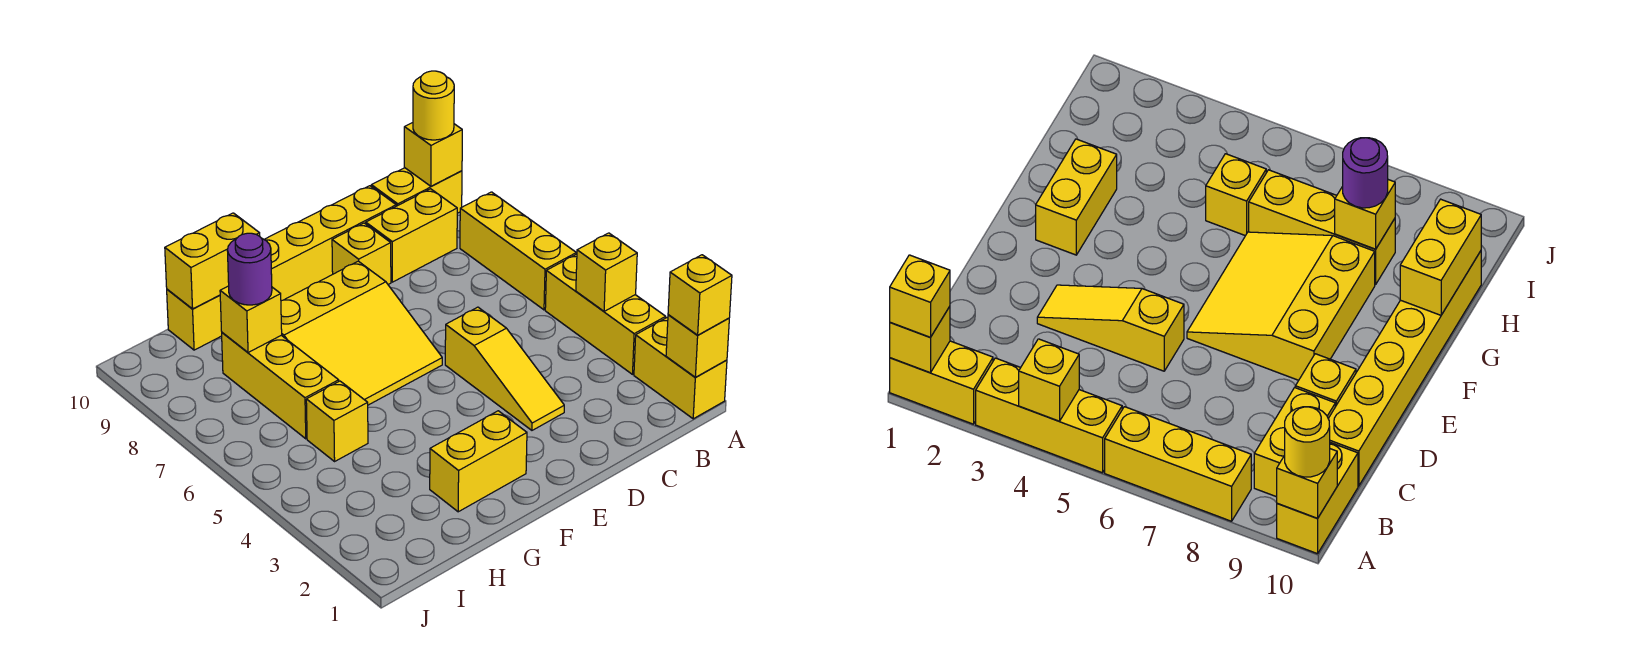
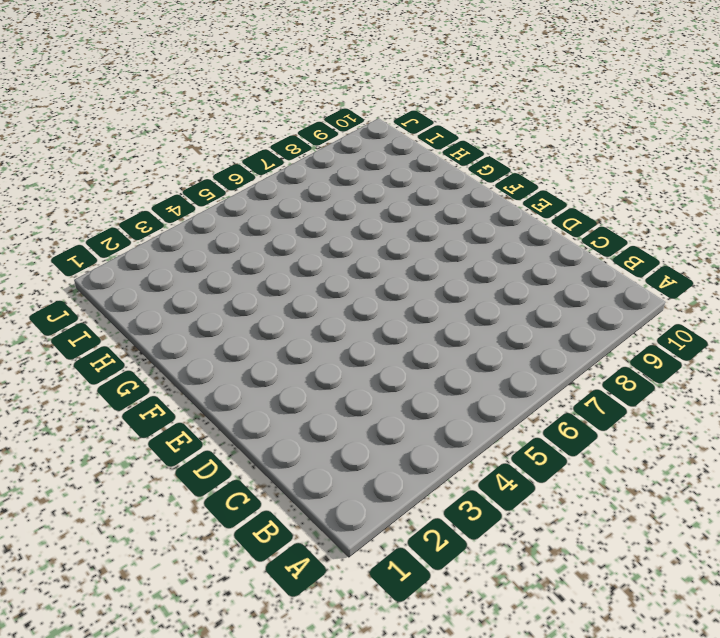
none -> yellow 1x2 brick [634,318,727,419]
none -> yellow 1x3 brick [545,254,666,374]
none -> yellow 1x3 brick [460,192,576,310]

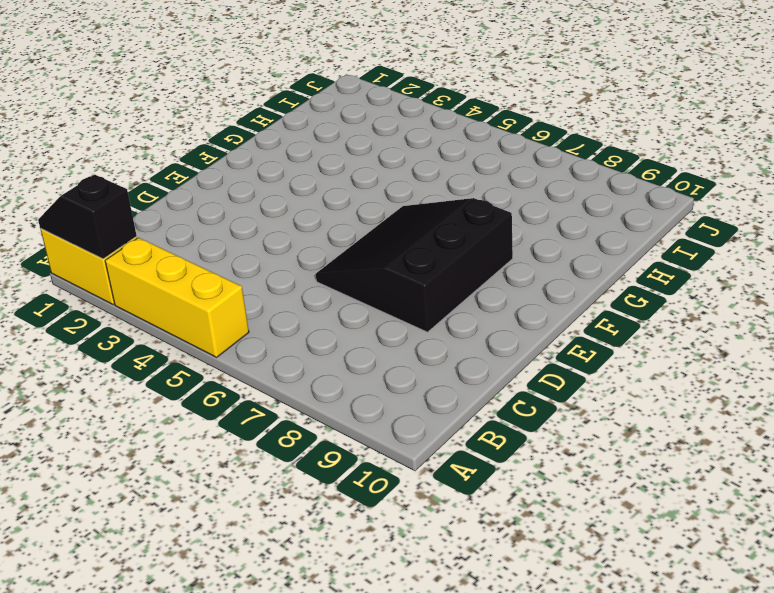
black 1x2 slope [38,175,137,259] -> yellow 1x1 brick [666,315,729,377]
black 3x3 slope [316,198,513,332] -> yellow 3x3 slope [281,261,442,405]
none -> yellow 1x3 brick [460,192,576,310]
none -> yellow 1x2 brick [371,168,462,213]
none -> yellow 1x2 brick [366,189,457,282]

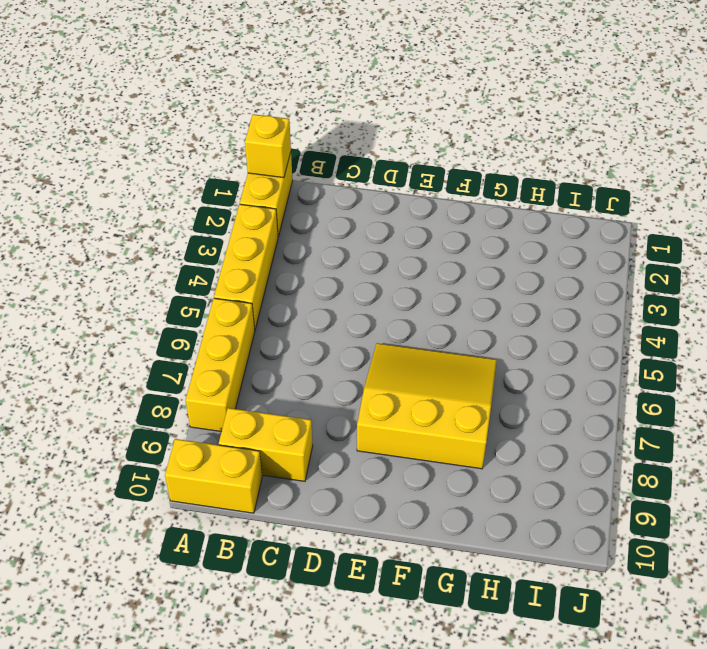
none -> yellow 1x6 brick [167,186,396,350]
none -> yellow 1x3 slope [445,307,564,430]
none -> yellow 1x1 brick [332,223,391,284]

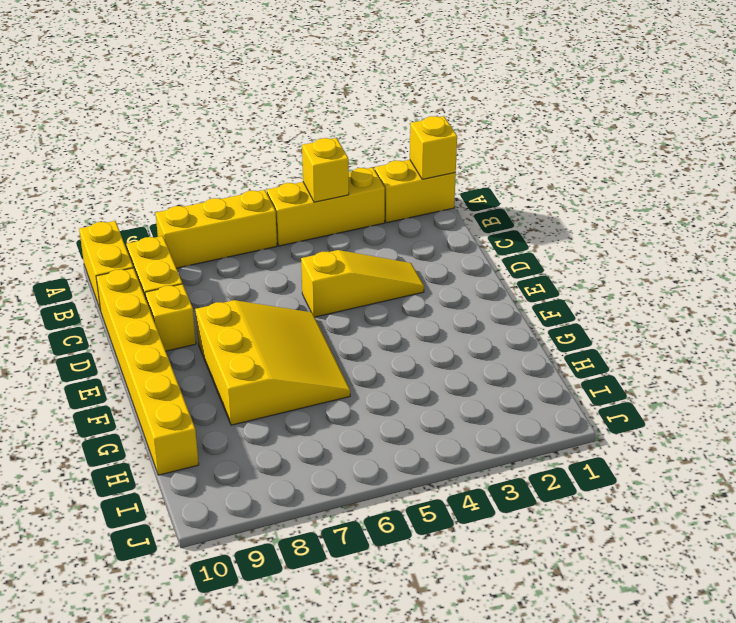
none -> yellow 1x2 brick [430,411,527,512]
none -> yellow 1x1 brick [306,381,368,461]
none -> yellow 1x3 brick [222,333,339,439]

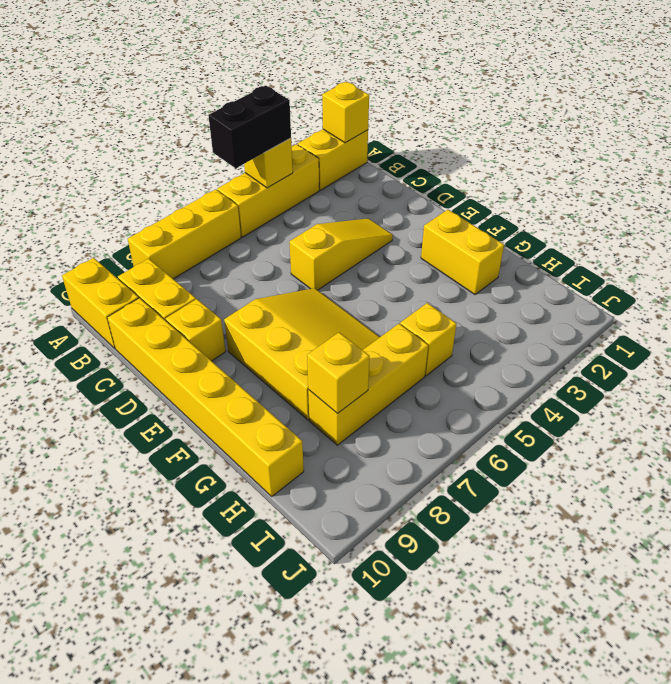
black 1x2 brick [208,85,291,168] -> none
none -> yellow 1x1 brick [404,123,462,186]
none -> yellow 1x2 brick [165,213,260,309]
none -> yellow 1x1 brick [668,255,732,335]

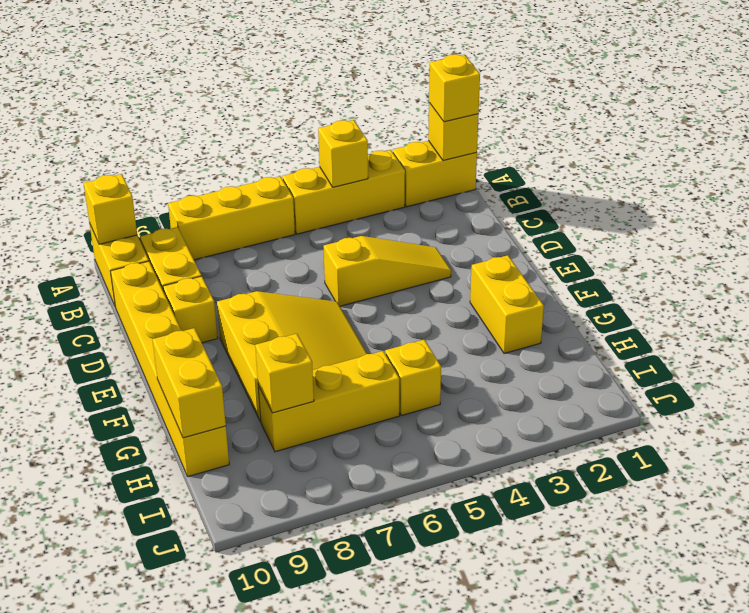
none -> yellow 1x1 round brick [413,71,454,140]
none -> purple 1x1 round brick [227,233,272,305]

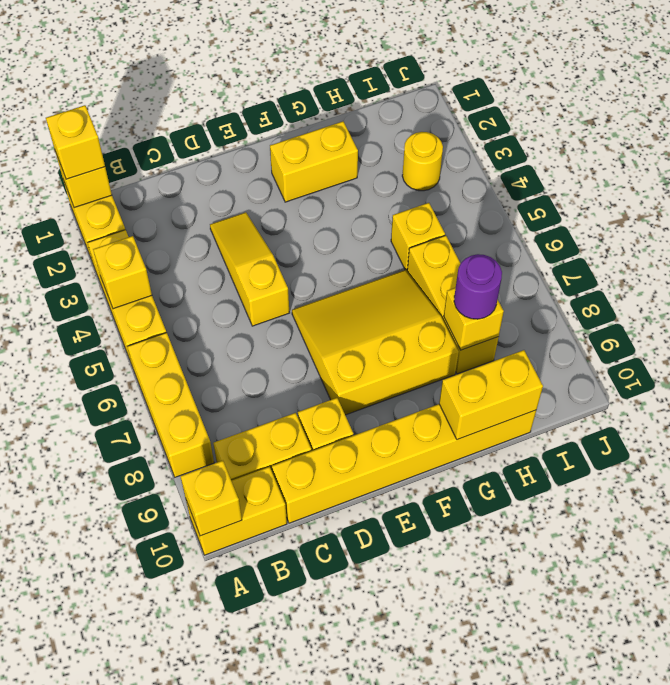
yellow 1x1 round brick [402,132,443,191] -> yellow 1x1 round brick moved to [413,71,454,140]

